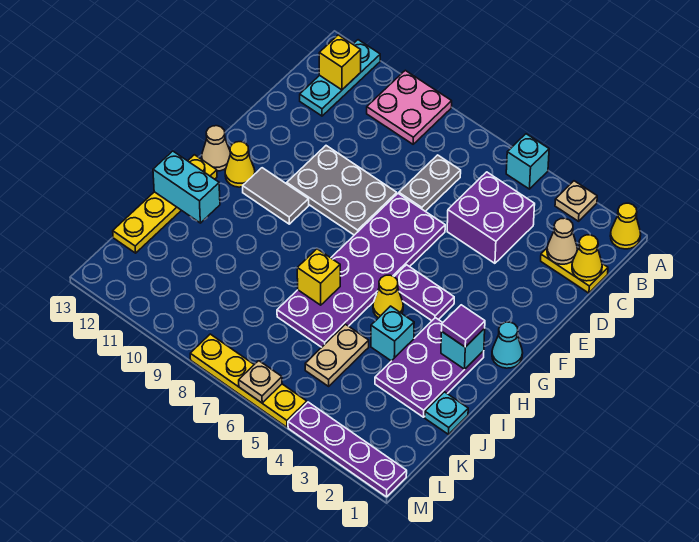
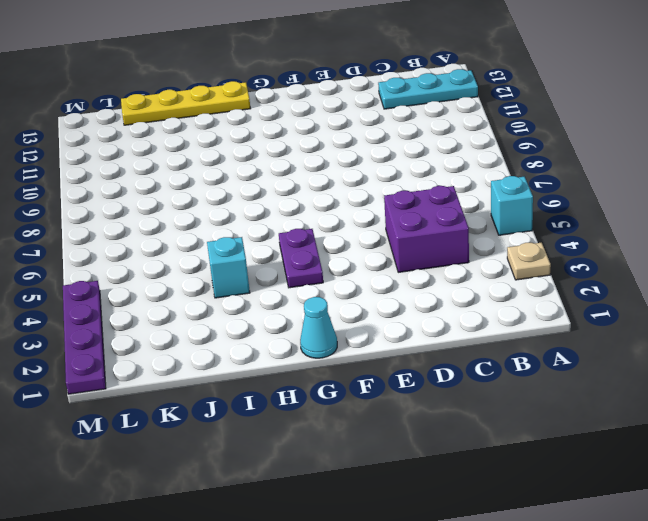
none -> yellow 1x1 cone [610,203,641,249]
none -> pink 2x2 plate [367,70,452,144]
none -> yellow 1x2 plate [541,247,608,293]
none -> grey 1x2 plate [399,155,461,211]

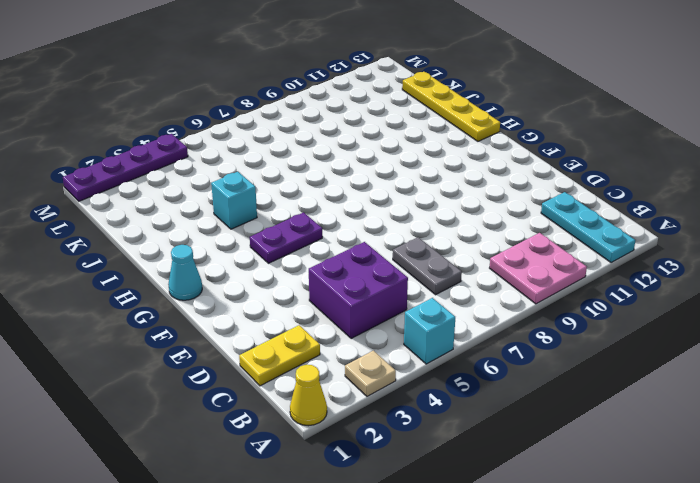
none -> purple 2x6 plate [277,194,445,347]
none -> grey 2x3 plate [287,146,397,235]
none -> grey 1x2 tile [243,168,309,224]
none -> yellow 1x1 cone [225,142,255,187]

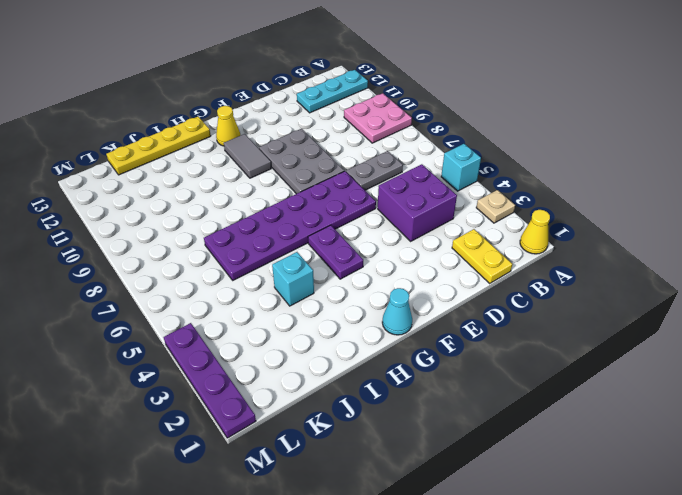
none -> tan 1x1 cone [202,126,230,171]
none -> purple 2x3 plate [375,318,484,417]
none -> yellow 1x1 cone [373,275,403,318]
none -> cyan 1x1 plate [425,392,468,434]

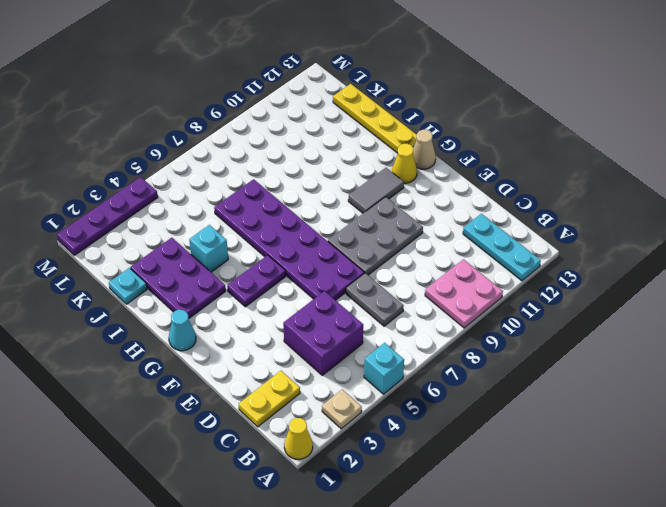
none -> yellow 1x1 cone [373,275,403,318]
none -> tan 1x2 plate [305,324,369,386]
none -> yellow 1x4 plate [190,334,307,427]
none -> yellow 1x1 brick [319,35,361,90]

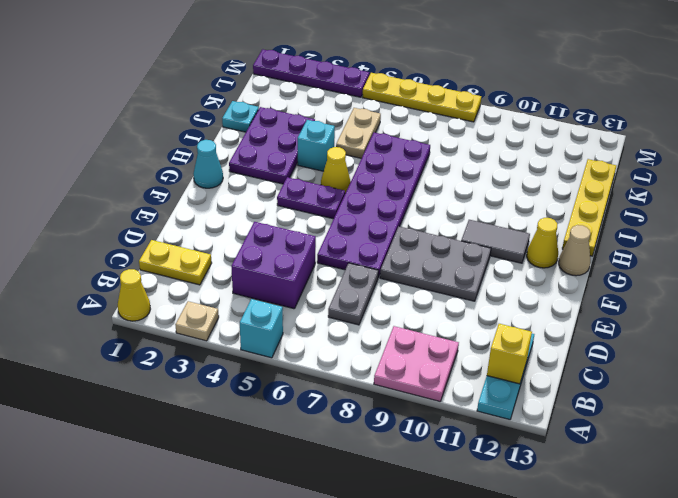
none -> yellow 1x1 cone [572,235,602,281]
none -> tan 1x1 cone [547,218,577,264]
none -> cyan 1x1 brick [441,328,485,369]
none -> yellow 1x1 brick [297,249,340,305]

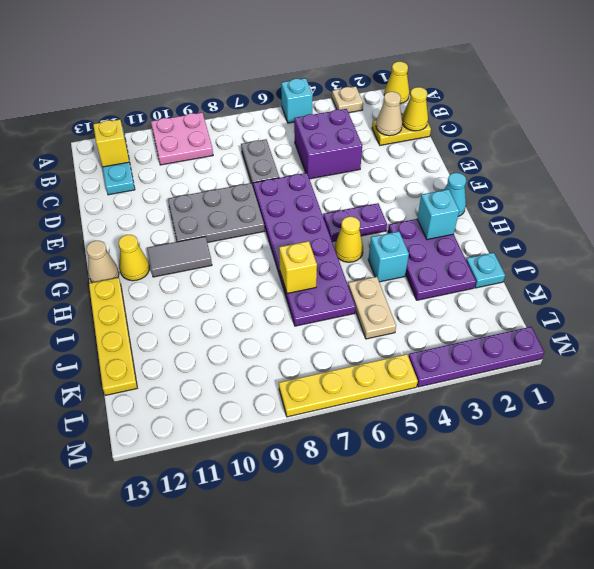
none -> cyan 1x2 brick [153,151,220,223]
none -> tan 1x1 plate [239,361,282,403]
none -> purple 1x1 tile [441,305,485,347]

